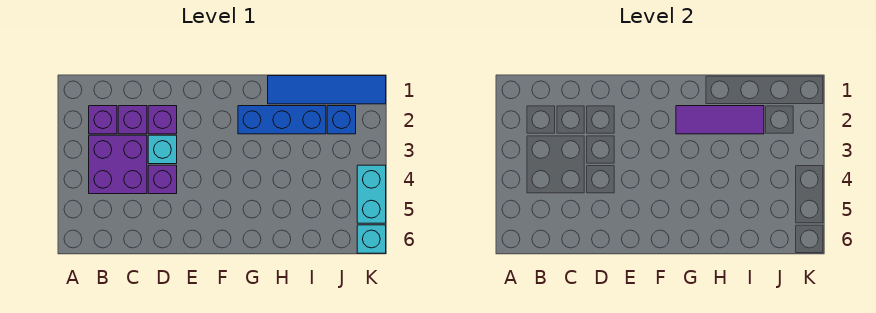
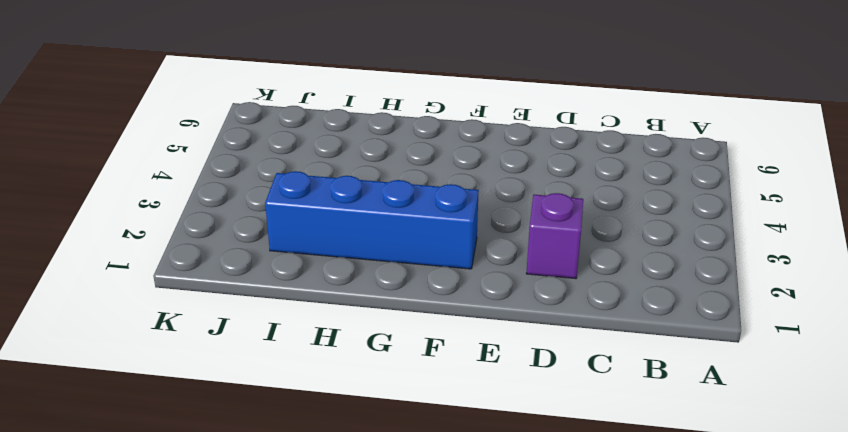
blue 1x4 brick [265,171,479,269] -> blue 1x3 brick [238,106,326,134]
none -> purple 1x1 brick [89,106,117,134]
none -> purple 2x2 brick [89,135,147,194]
none -> purple 1x1 brick [118,106,147,134]

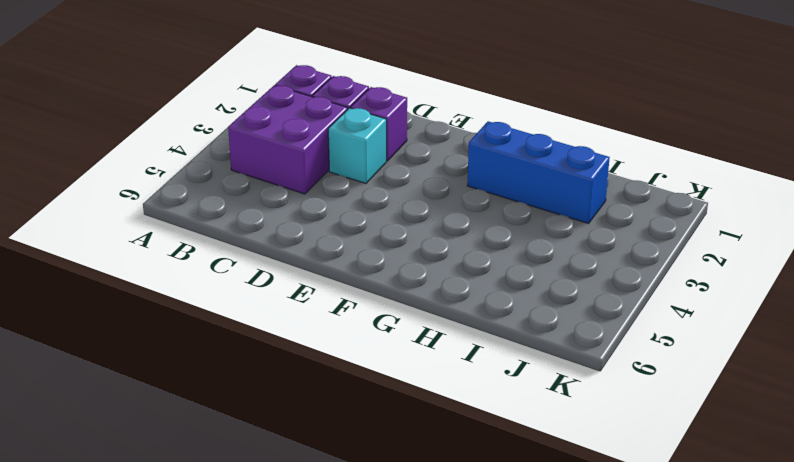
none -> purple 1x1 brick [148,165,177,194]
none -> blue 1x4 tile [268,76,386,104]
none -> blue 1x1 brick [327,106,356,134]

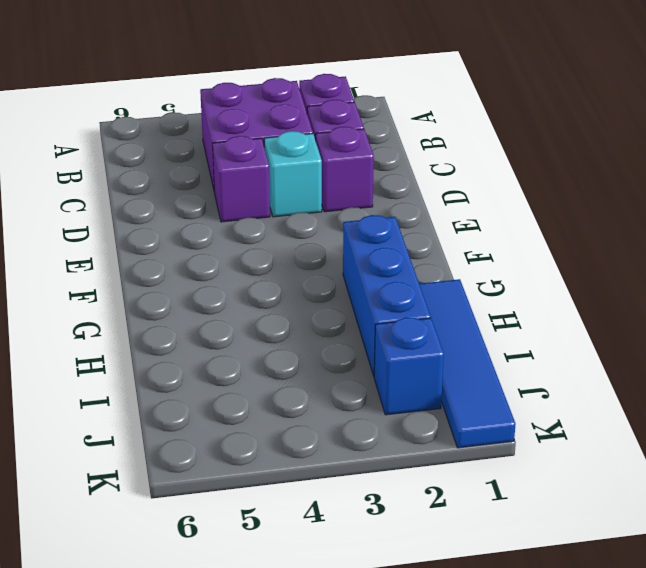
none -> cyan 1x2 brick [357,165,386,223]
none -> cyan 1x1 brick [357,225,386,253]
none -> purple 1x3 tile [676,106,764,134]

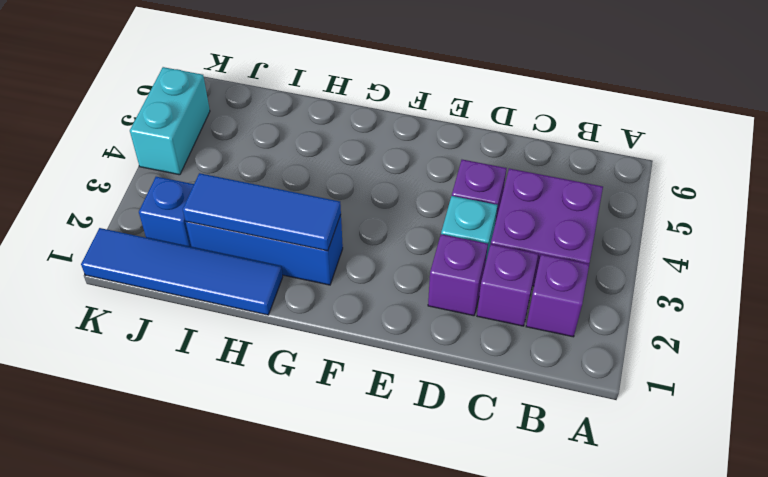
blue 1x3 tile [183,173,341,251] -> purple 1x3 tile [676,106,764,134]
none -> cyan 1x1 brick [357,225,386,253]

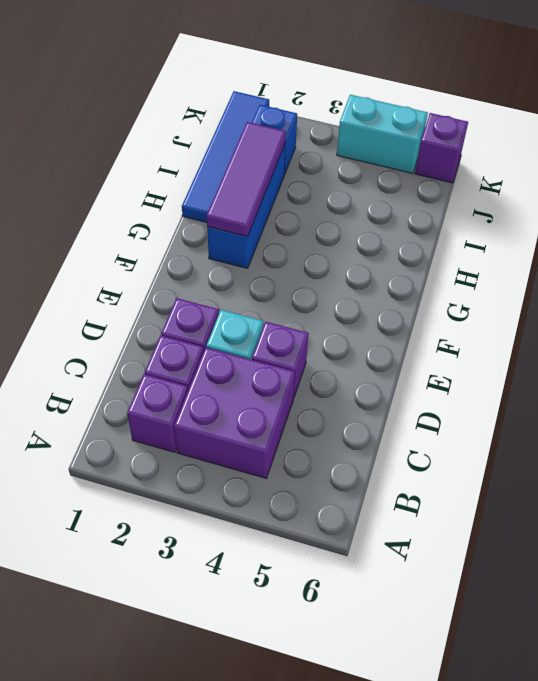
purple 1x1 brick [415,113,468,183] -> cyan 1x1 brick [357,225,386,253]

